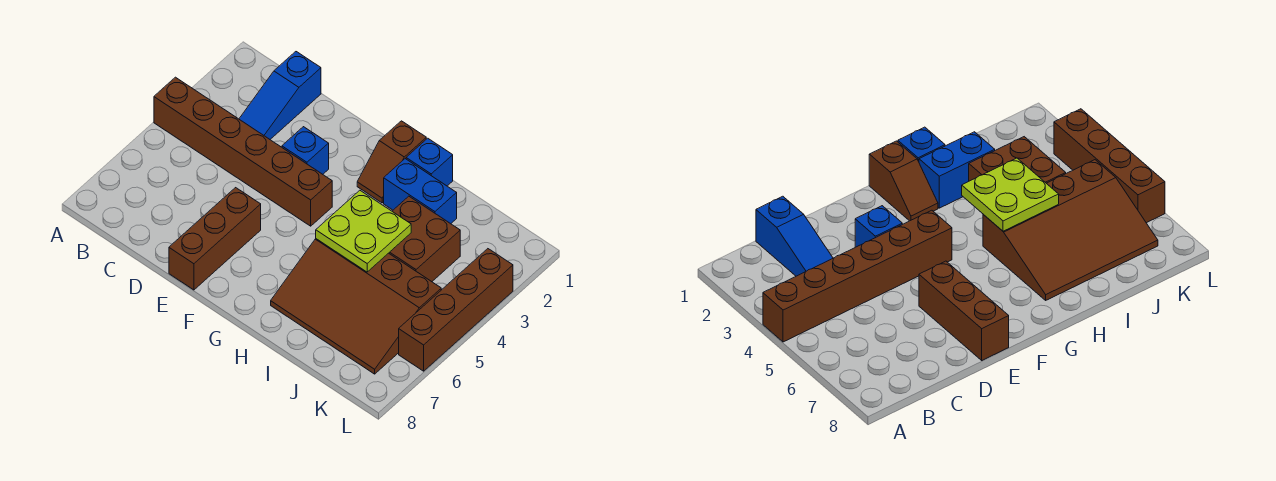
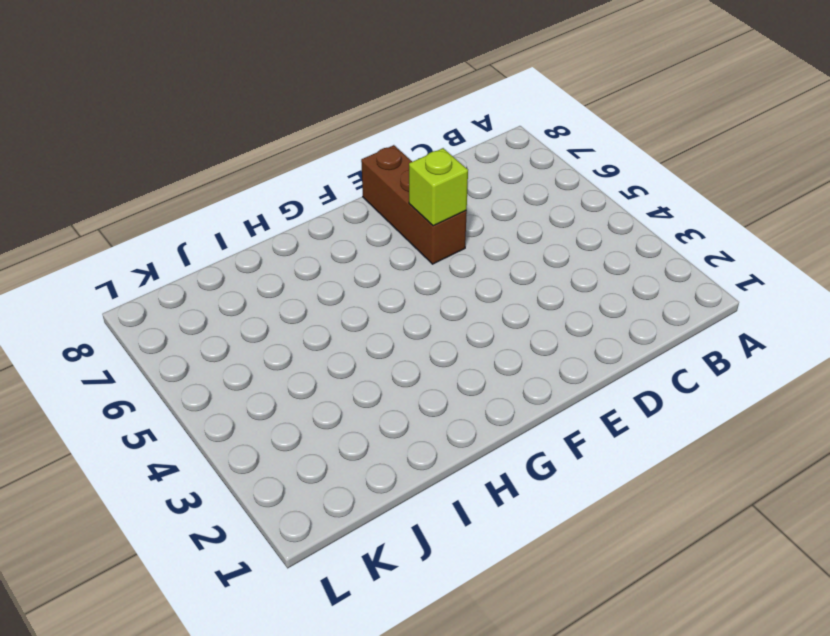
lime 1x1 brick [409,148,468,226] -> none
none -> brown 1x6 brick [154,77,332,226]
none -> blue 1x3 slope [239,52,321,139]

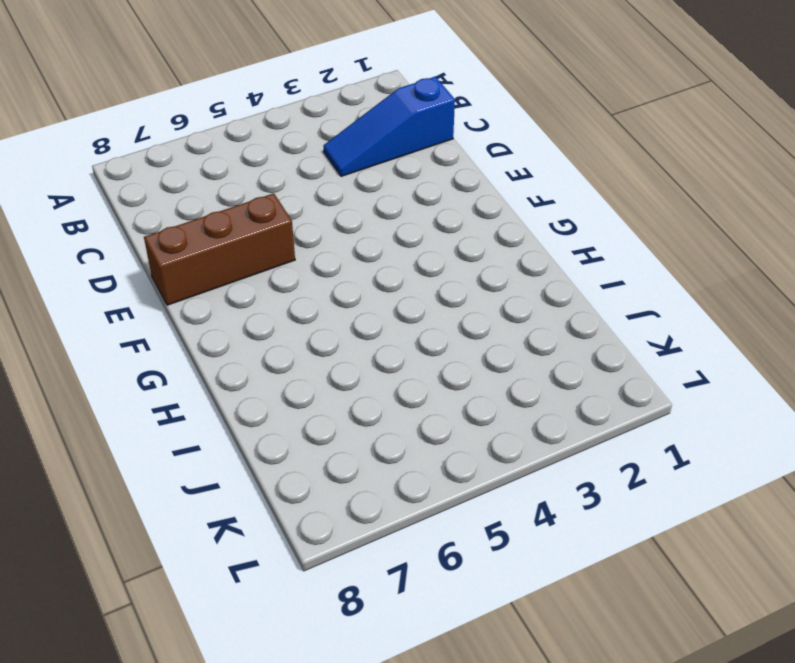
none -> brown 1x6 brick [154,77,332,226]
none -> blue 1x1 brick [282,127,329,174]

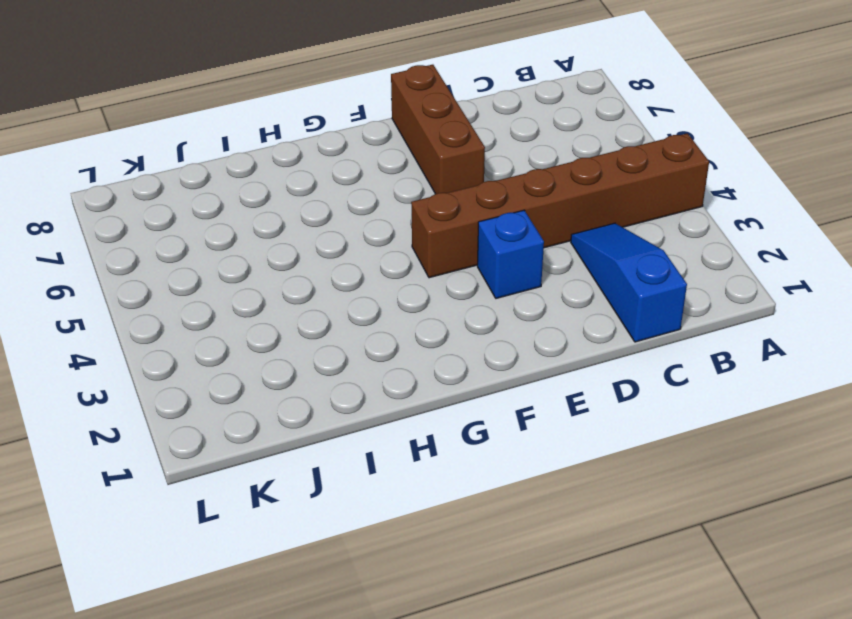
none -> brown 1x2 slope [357,121,426,203]
none -> blue 1x1 brick [406,138,453,186]

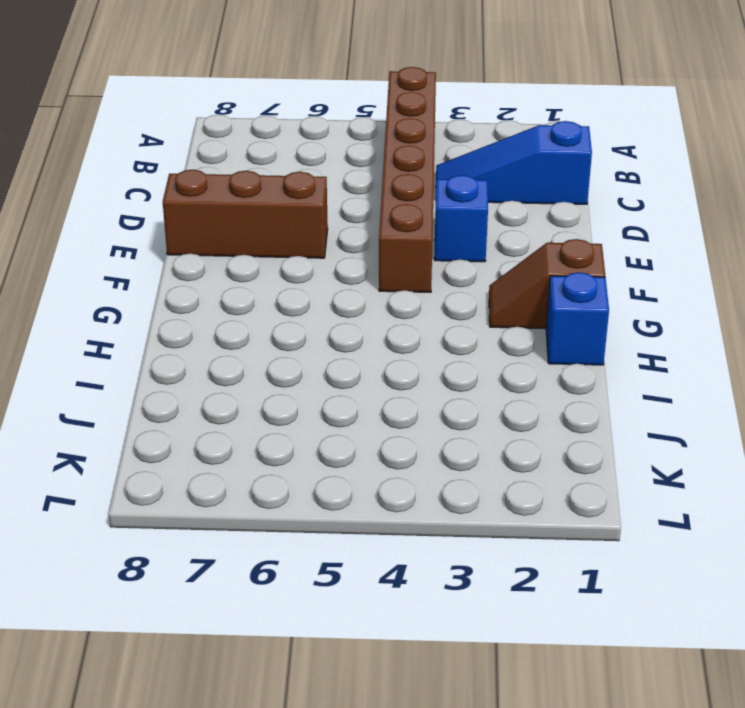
none -> blue 1x2 brick [384,159,457,224]
none -> brown 3x4 slope [271,239,441,374]

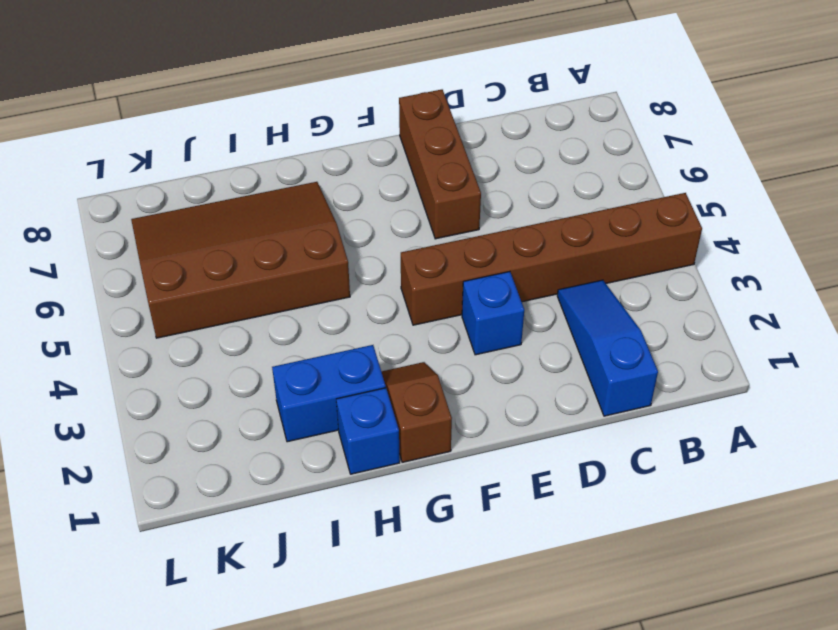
none -> brown 2x2 brick [389,196,460,282]
none -> brown 1x4 brick [399,249,513,371]

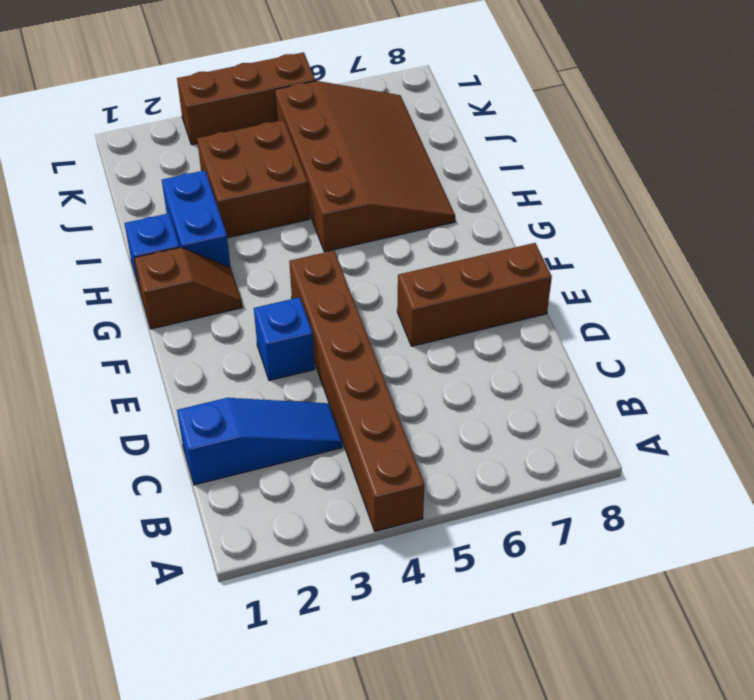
brown 1x3 brick [177,52,315,145] -> brown 1x4 brick [399,249,513,371]
none -> lime 2x2 plate [316,190,411,272]

